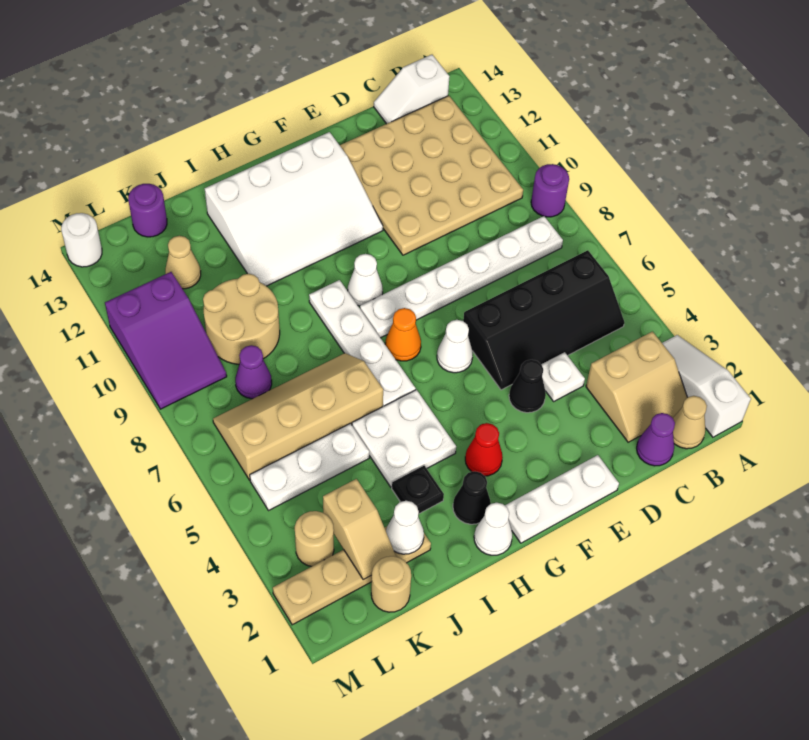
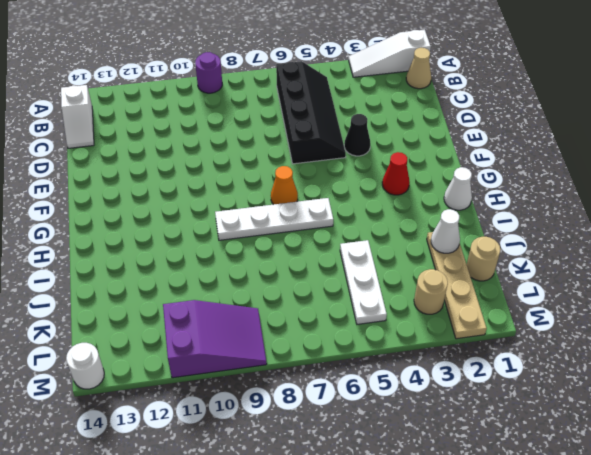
none -> tan 2x2 slope [586,332,688,442]
none -> white 1x6 plate [360,216,563,338]
none -> tan 4x4 plate [340,96,523,255]
none -> purple 1x1 cone [637,413,675,466]

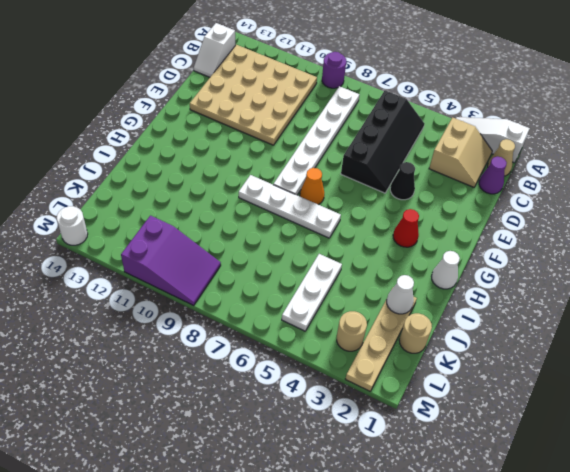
none -> white 1x1 plate [542,352,585,401]
none -> white 1x3 plate [505,455,619,543]
none -> white 1x1 cone [437,320,473,373]
none -> white 3x4 slope [205,132,383,286]

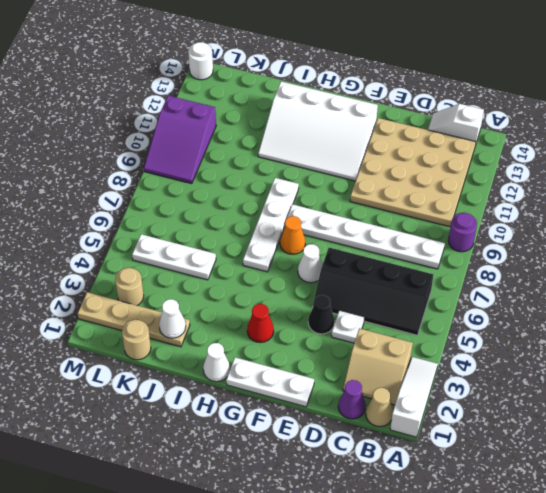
none -> white 1x1 cone [348,254,383,306]
none -> black 1x1 cone [453,471,491,524]
none -> white 2x2 plate [352,390,456,487]
none -> black 1x1 plate [392,465,444,514]

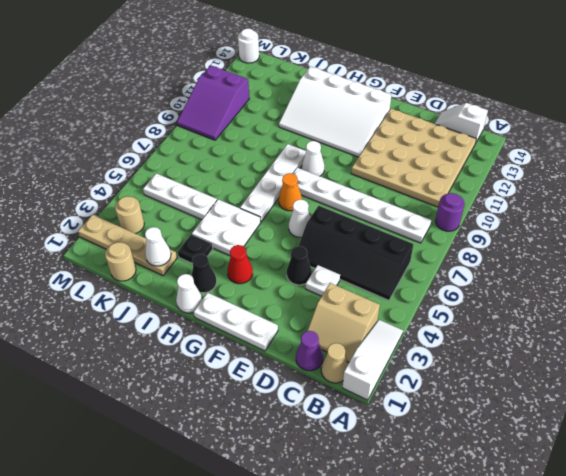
none -> tan 2x4 slope [213,353,383,480]
none -> tan 2x2 round brick [203,274,280,364]
none -> purple 1x1 cone [235,345,272,399]
none -> tan 1x1 cone [165,236,201,289]

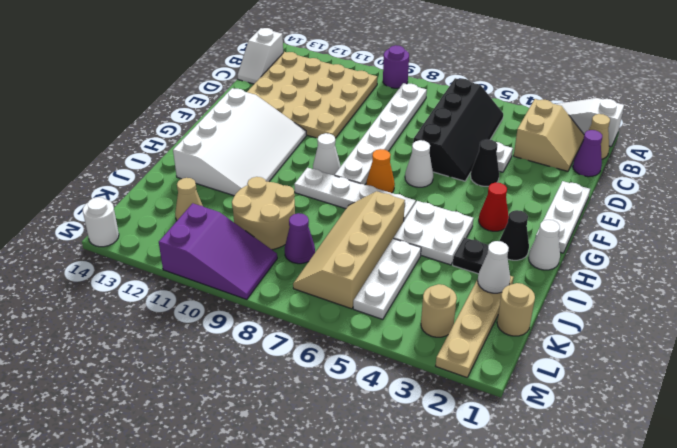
none -> purple 1x1 round brick [128,184,167,237]
none -> tan 1x2 slope [323,479,396,580]

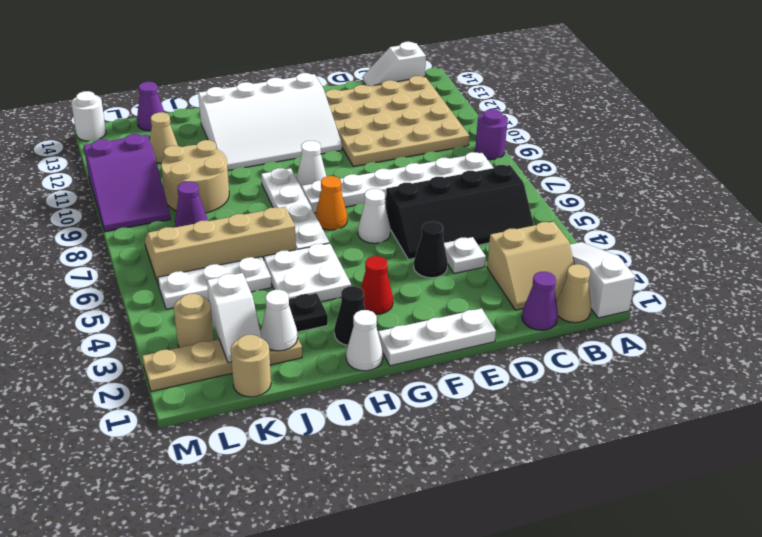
white 1x2 slope [207,273,262,363] -> tan 1x2 slope [323,479,396,580]
purple 1x1 cone [137,82,165,131] -> purple 1x1 round brick [128,184,167,237]

